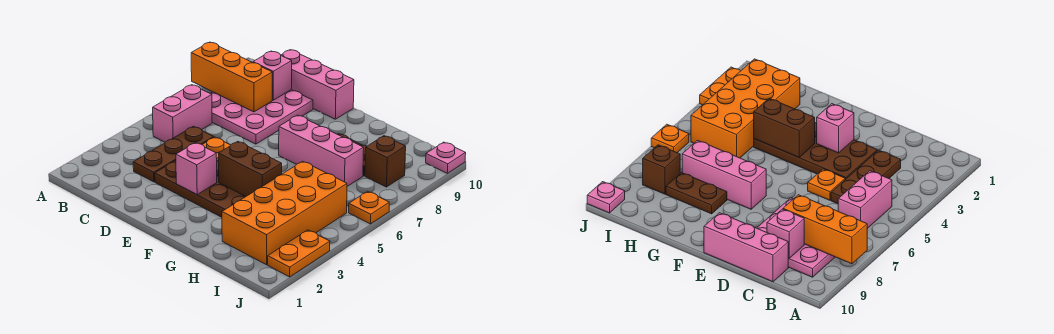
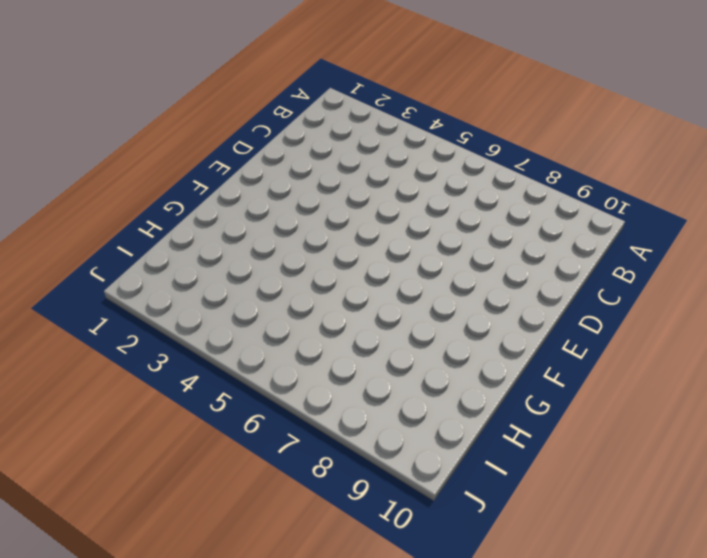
none -> pink 1x2 brick [153,85,212,142]
none -> pink 3x3 plate [210,90,313,144]
none -> brown 1x3 plate [133,126,214,182]

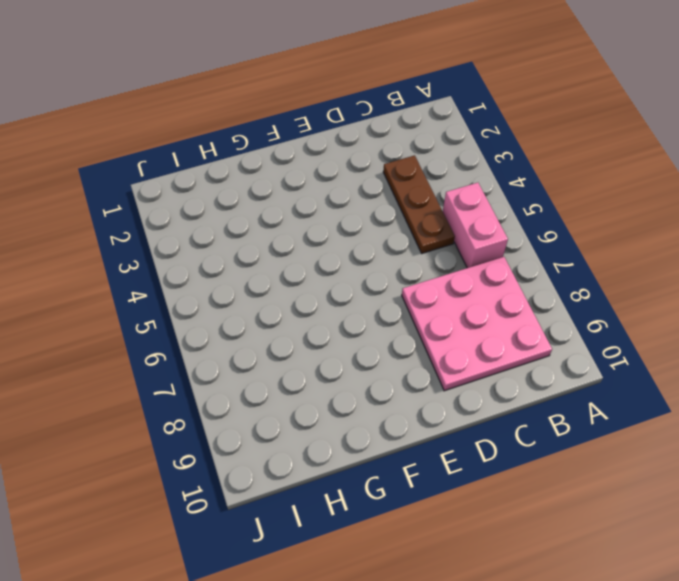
none -> pink 1x3 brick [281,50,354,119]
none -> brown 2x4 plate [155,161,246,217]
none -> orange 1x1 plate [202,137,230,161]

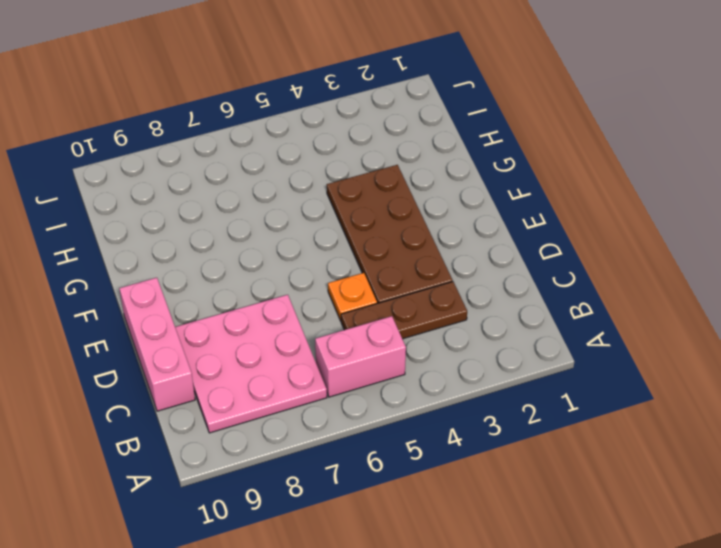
none -> pink 1x3 brick [279,115,364,186]
none -> brown 1x2 plate [666,173,727,214]
none -> orange 2x4 brick [222,161,347,265]

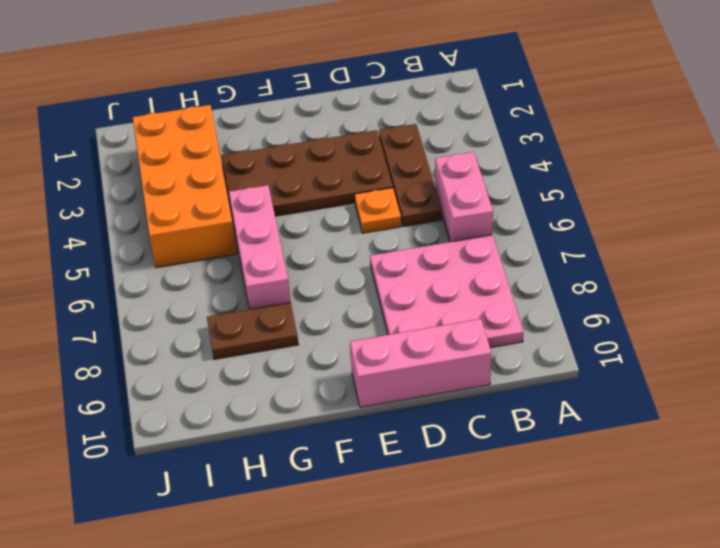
pink 1x3 brick [229,185,291,309] -> pink 1x3 brick turned to [279,115,364,186]
none -> brown 1x1 brick [365,136,406,187]
none -> orange 1x2 plate [268,230,330,277]
none -> orange 1x1 plate [349,191,389,224]

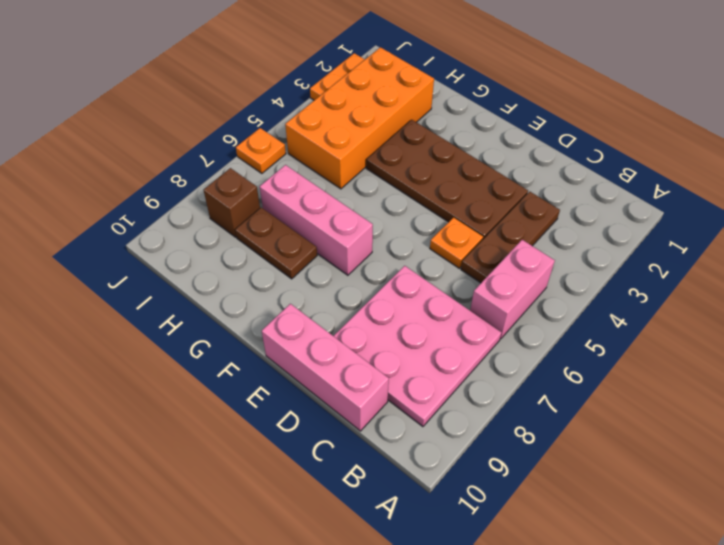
none -> pink 1x1 plate [426,142,466,173]
none -> orange 1x3 brick [191,42,272,112]
none -> pink 1x1 brick [253,51,292,100]

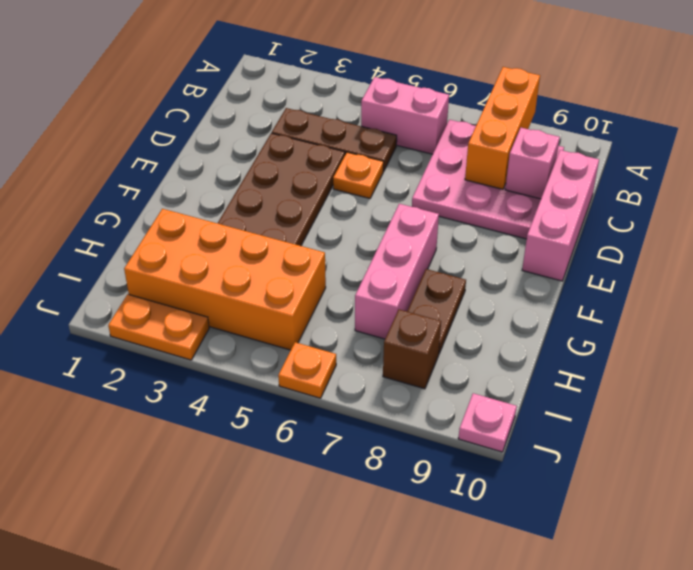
none -> pink 1x1 brick [176,143,217,195]
none -> brown 1x2 brick [219,142,282,196]

